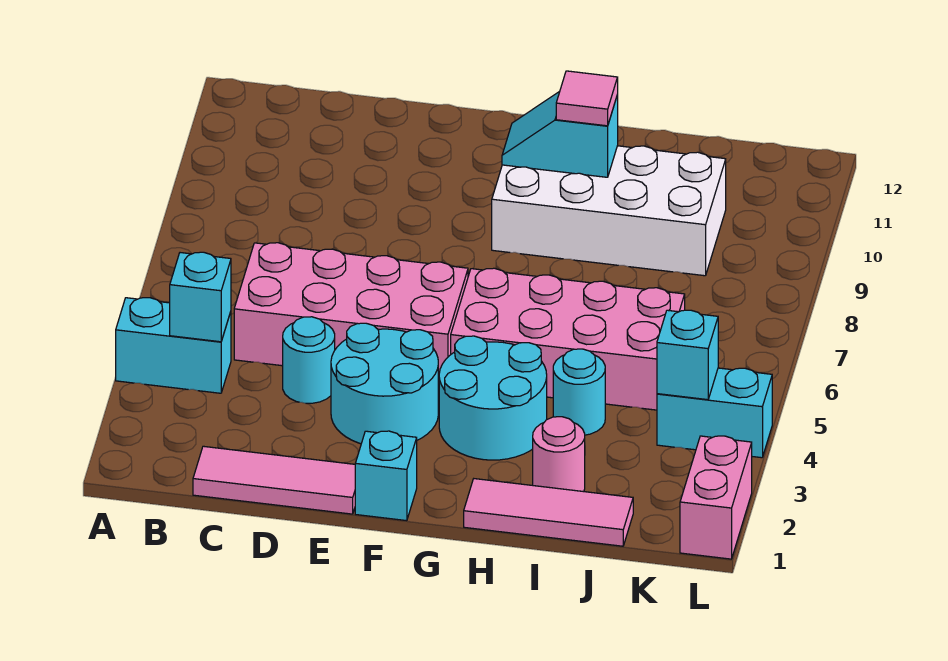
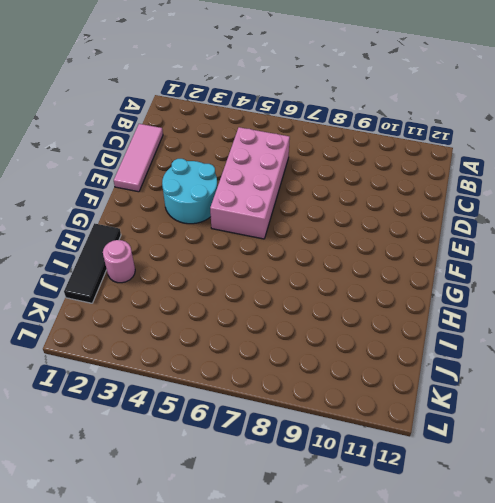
black 1x3 tile [64,223,121,303] -> pink 1x3 tile [464,479,633,546]
none -> cyan 1x2 brick [116,298,231,393]
none -> cyan 1x1 round brick [283,317,335,403]
none -> cyan 1x1 brick [355,431,417,521]

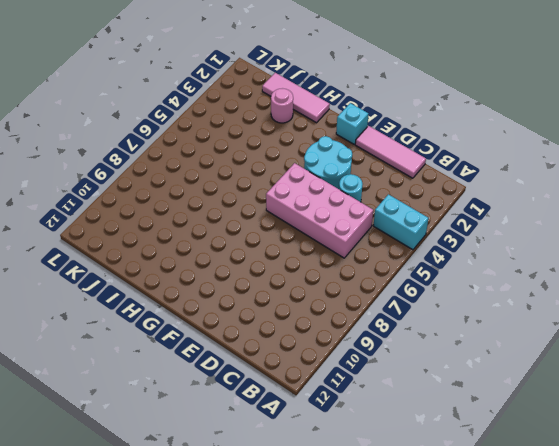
none -> cyan 2x2 round brick [439,336,547,460]
none -> pink 2x4 brick [451,268,685,410]
none -> white 2x4 brick [492,146,726,276]

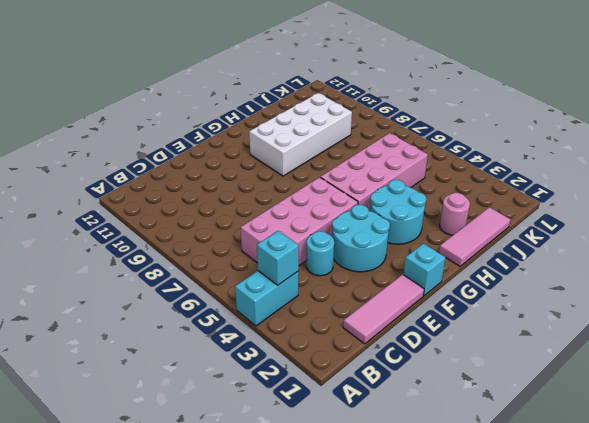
none -> cyan 1x1 round brick [553,349,605,435]
none -> cyan 1x2 brick [657,368,772,458]
none -> pink 1x2 brick [680,436,752,559]

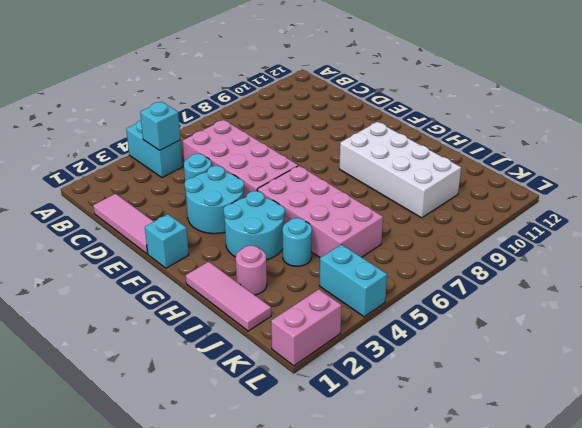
none -> cyan 1x2 slope [502,92,618,177]
none -> cyan 1x1 brick [657,310,718,400]
none -> pink 1x1 tile [556,71,618,126]

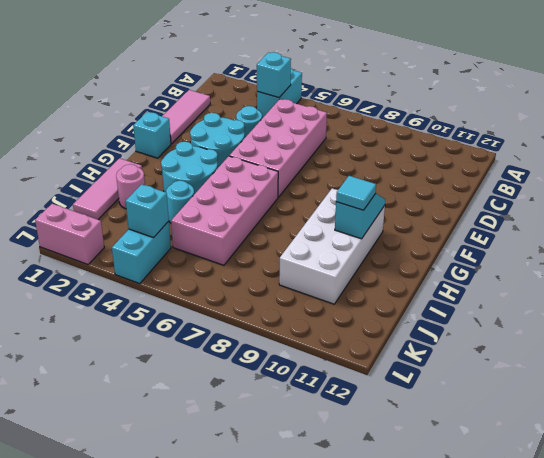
cyan 1x1 tile [336,176,376,210] -> pink 1x1 tile [556,71,618,126]

